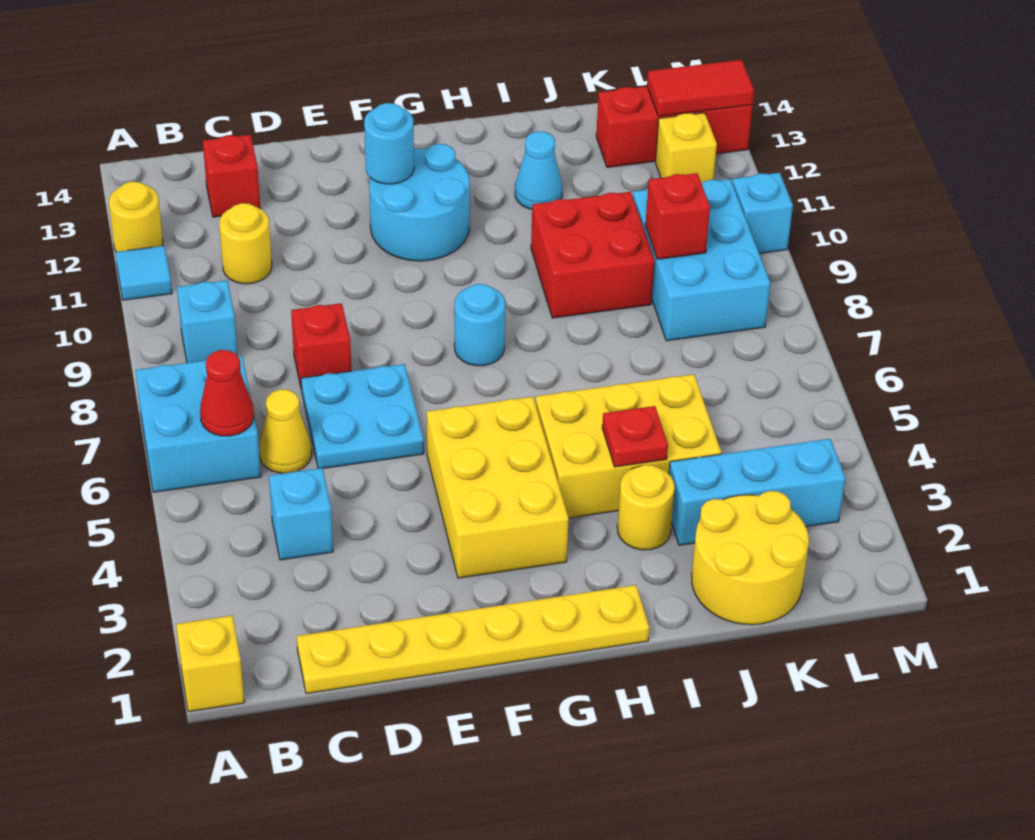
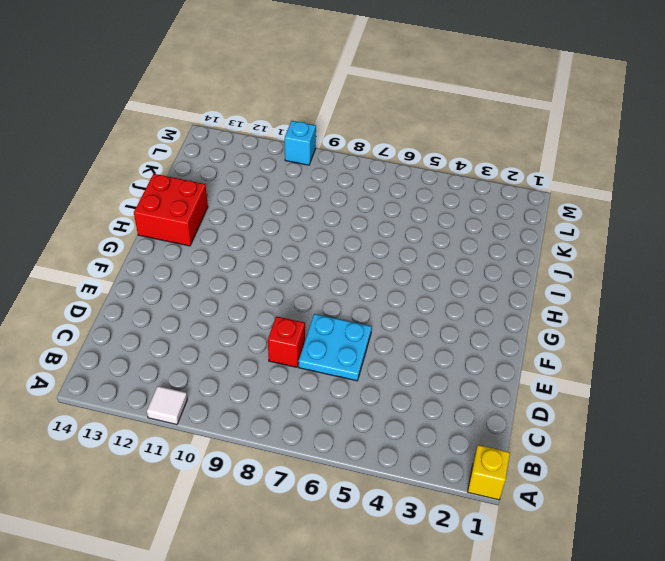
white 1x1 tile [147,386,187,425] -> cyan 1x1 tile [116,246,172,300]
red 2x2 brick [134,174,208,246] -> red 2x2 brick moved to [531,192,655,318]
none -> cyan 2x2 brick [136,356,261,492]
none -> yellow 1x1 round brick [109,182,163,252]
none -> cyan 1x1 brick [177,280,238,363]
none -> yellow 1x6 plate [297,585,649,694]

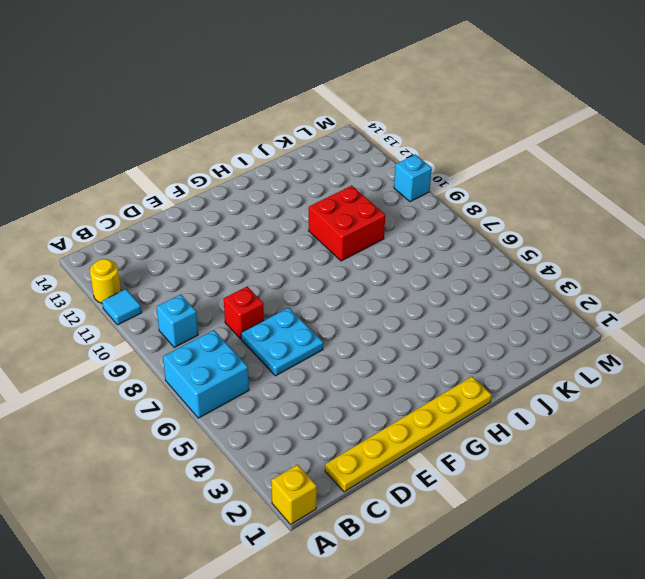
none -> cyan 1x1 brick [269,468,333,560]
none -> yellow 1x1 cone [259,389,312,473]
none -> yellow 1x1 round brick [219,203,272,284]
none -> red 1x1 brick [203,135,260,217]

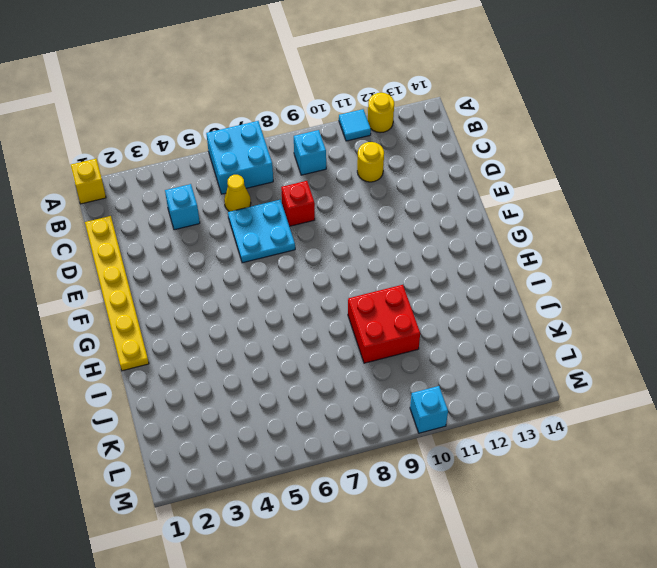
none -> red 1x1 brick [203,135,260,217]
none -> yellow 2x3 brick [427,397,569,578]
none -> cyan 2x2 round brick [369,144,470,261]
none -> cyan 1x1 round brick [454,284,505,366]

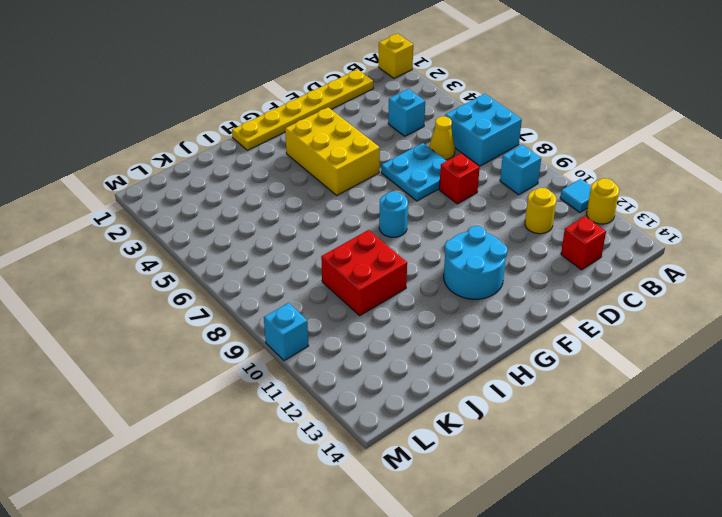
none -> yellow 2x3 brick [536,374,721,518]
none -> yellow 1x1 round brick [617,465,675,550]
none -> cyan 1x1 cone [515,131,562,209]
none -> yellow 2x2 round brick [692,491,809,625]

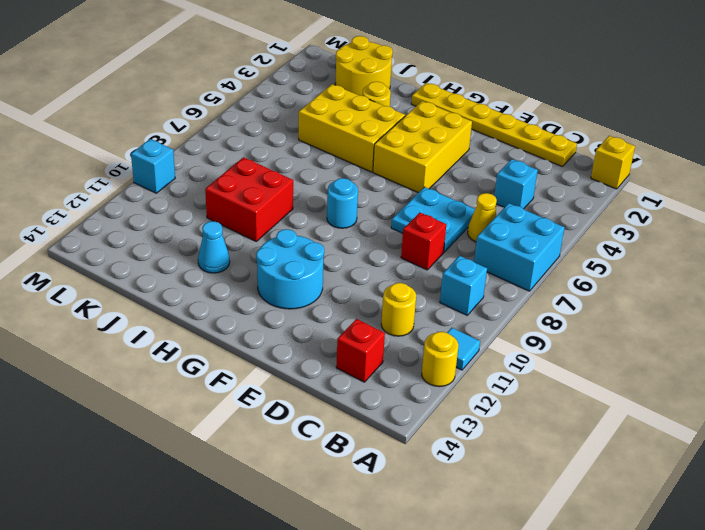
none -> cyan 1x3 brick [669,439,846,545]
none -> cyan 2x3 brick [633,179,770,341]
none -> red 1x3 brick [596,86,753,167]
none -> yellow 1x1 brick [655,113,717,183]

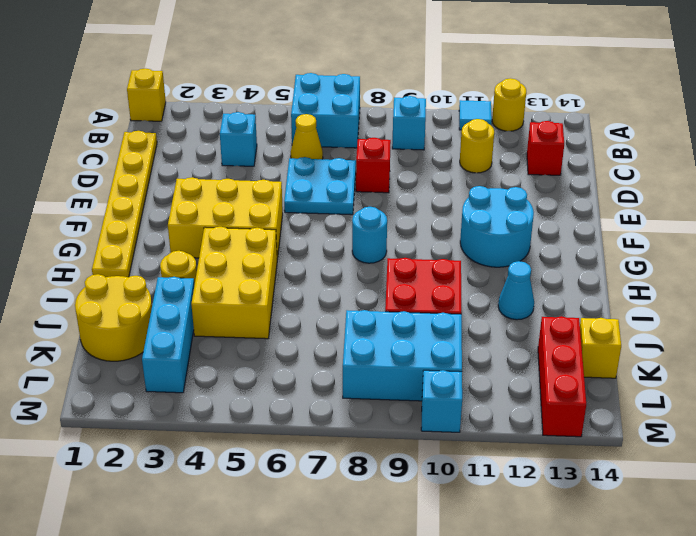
yellow 1x1 brick [580,318,621,378] -> yellow 1x1 brick moved to [655,113,717,183]
none -> red 1x1 cone [200,350,254,436]
none -> cyan 1x1 round brick [364,103,414,184]
none -> red 1x1 plate [602,406,668,467]
none -> red 1x1 brick [645,173,710,259]

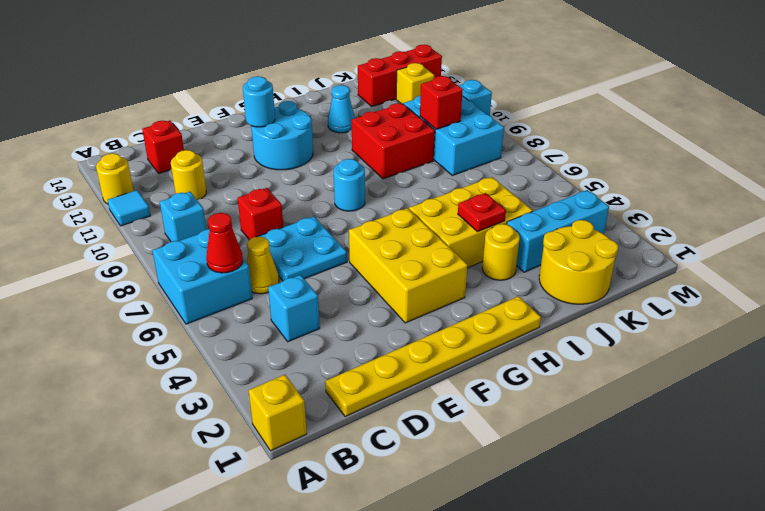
none -> red 1x2 tile [647,60,754,116]

